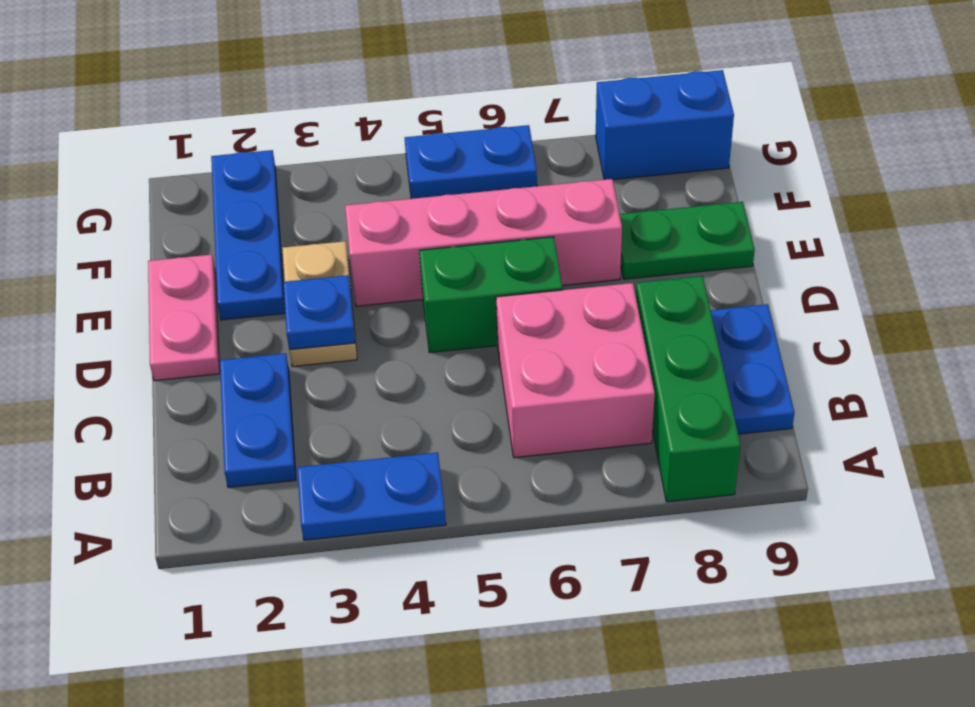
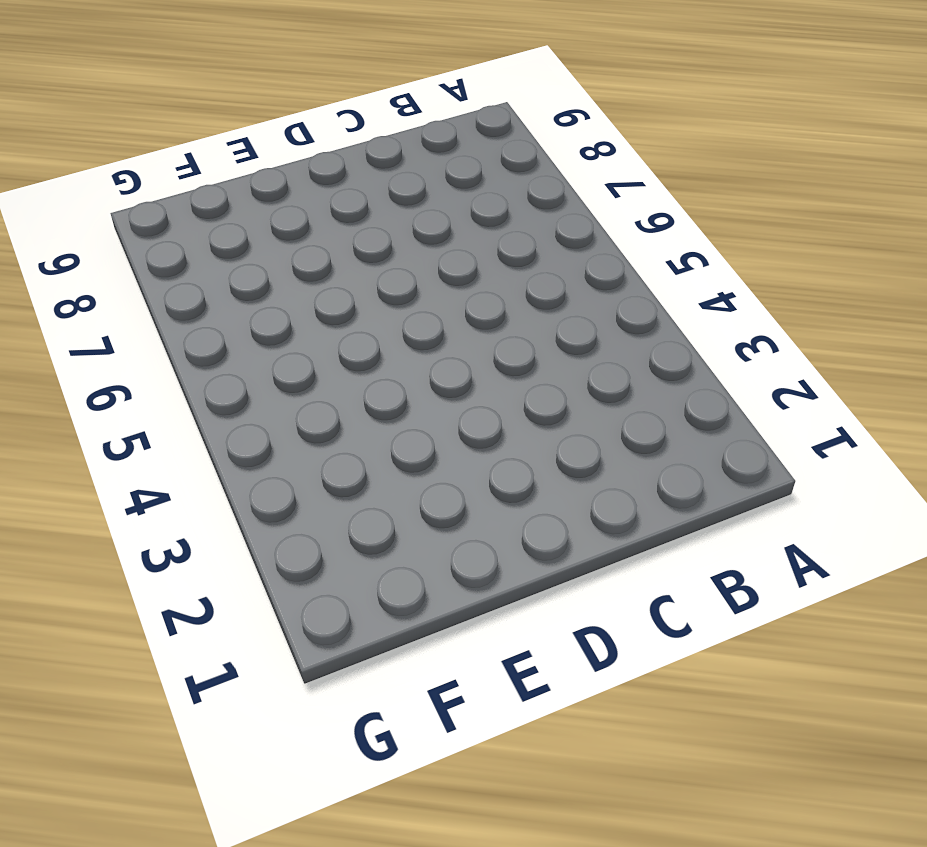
none -> blue 1x2 plate [297,452,446,540]
none -> green 1x3 brick [636,276,741,502]
none -> blue 1x2 plate [220,353,296,488]

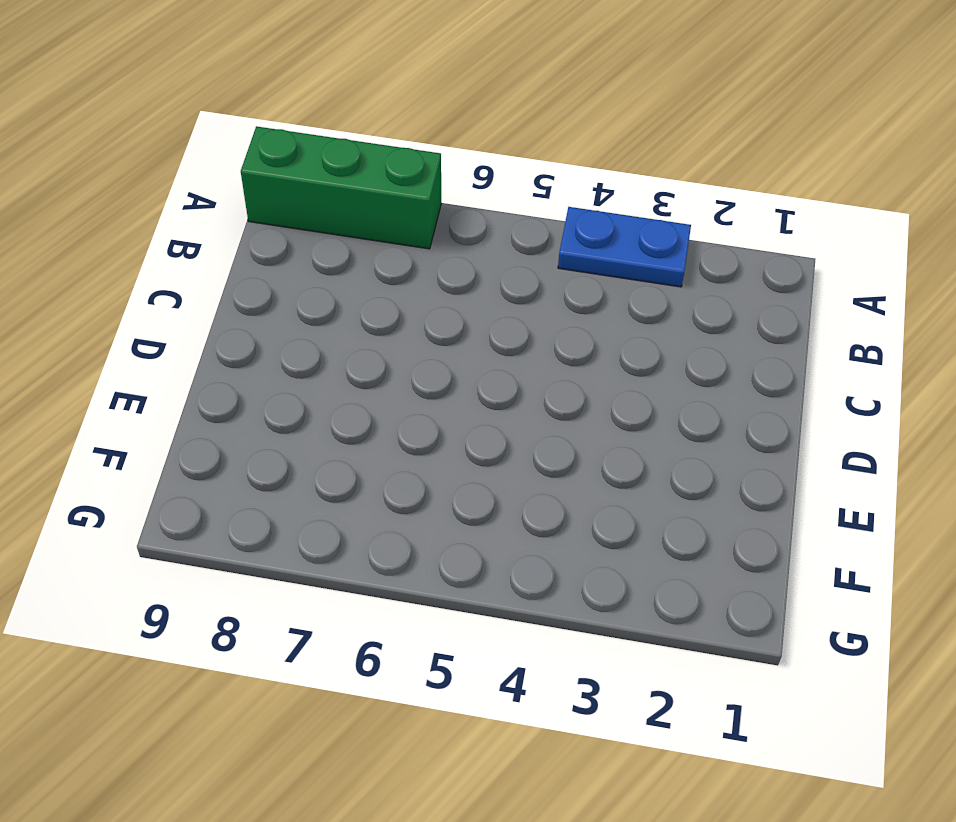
green 1x3 brick [241,126,441,249] -> green 1x3 brick turned to [636,276,741,502]
none -> blue 1x2 plate [220,353,296,488]
none -> pink 2x2 brick [496,283,655,458]
none -> blue 1x2 plate [711,304,795,434]

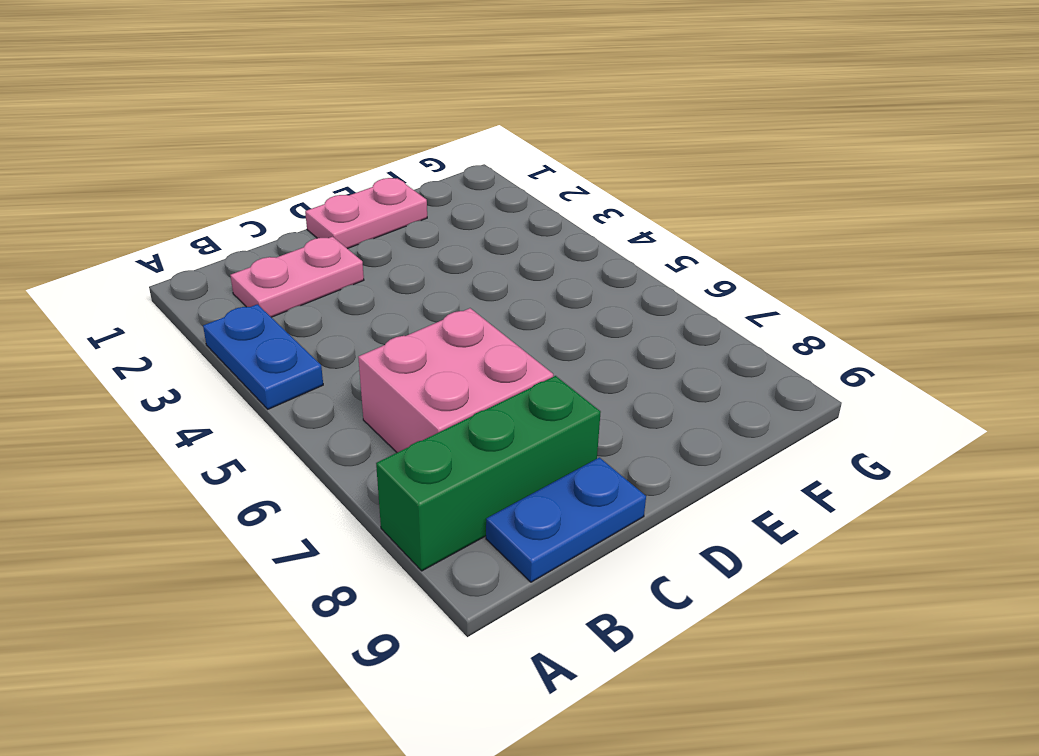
pink 1x2 plate [230,237,364,317] -> blue 1x2 plate [220,353,296,488]
none -> tan 1x2 plate [282,241,357,367]
none -> green 1x2 brick [419,237,563,353]
none -> blue 1x3 plate [211,150,285,320]

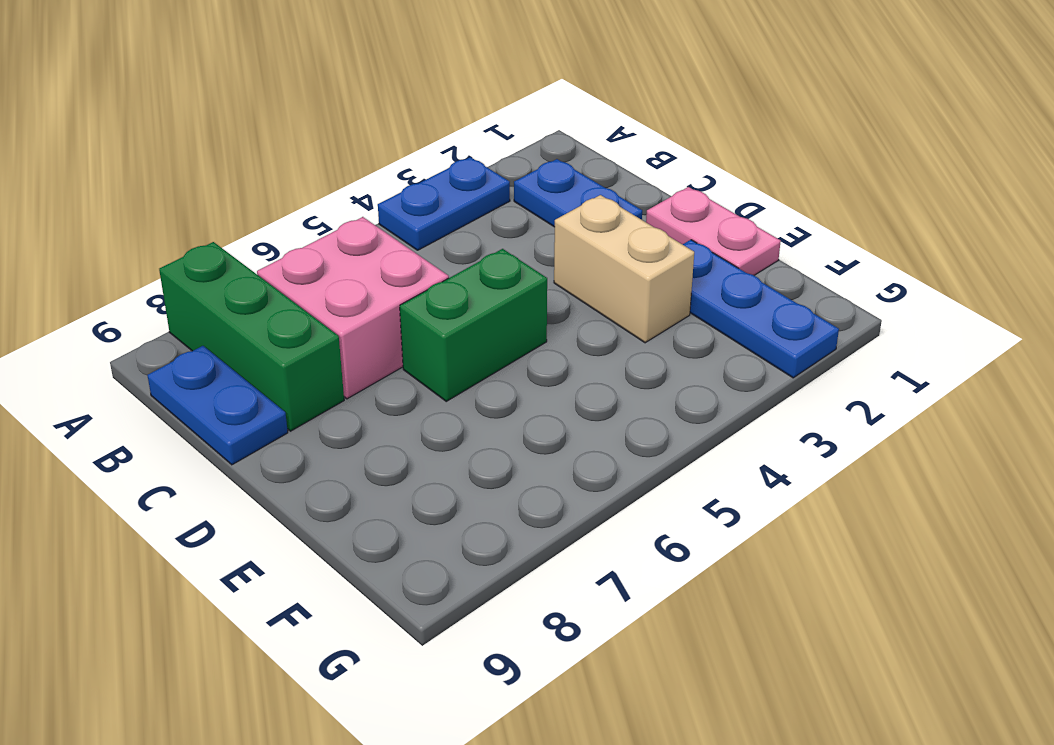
tan 1x2 brick [554,195,694,343] -> tan 1x2 plate [282,241,357,367]
none -> pink 1x4 brick [345,179,622,306]
none -> green 1x2 plate [620,202,755,279]
none -> blue 1x2 plate [405,125,537,199]

